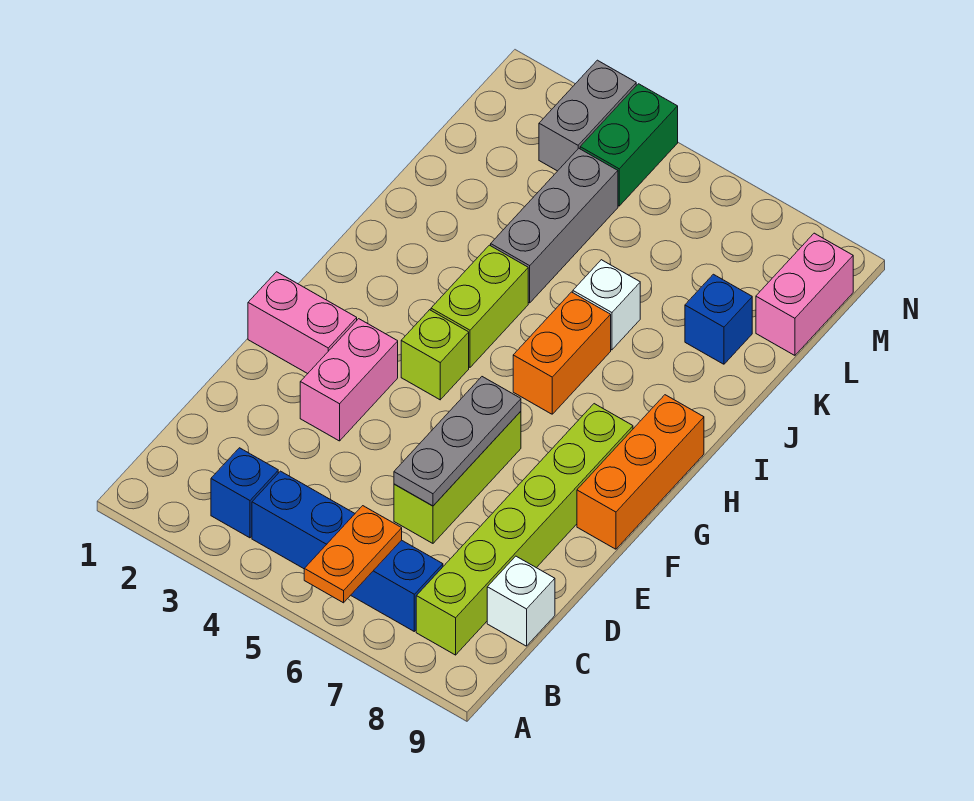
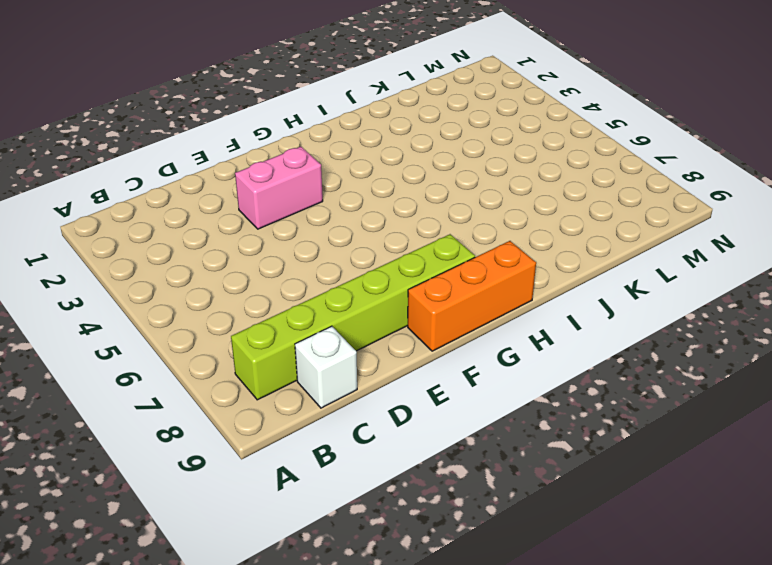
none -> blue 1x1 brick [211,448,278,538]
none -> blue 1x4 brick [252,471,443,631]
none -> lime 1x3 brick [394,411,521,543]

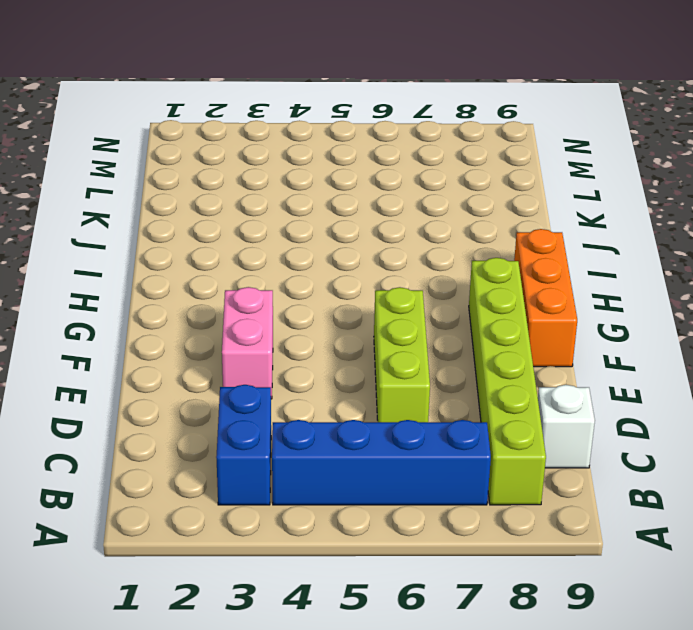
blue 1x2 brick [216,385,271,505] -> blue 1x1 brick [211,448,278,538]
none -> pink 1x2 brick [248,272,357,374]
none -> lime 1x1 brick [401,310,469,400]
none -> lime 1x2 brick [431,245,528,367]

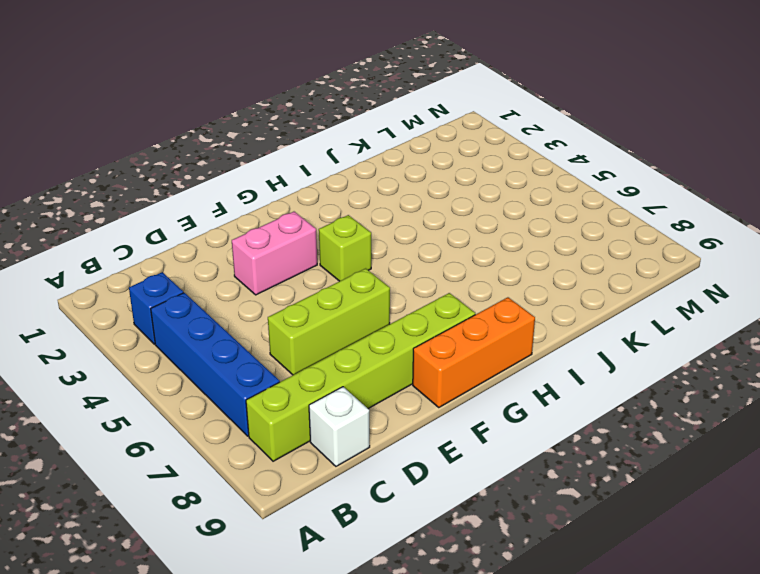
none -> pink 1x2 brick [248,272,357,374]
none -> lime 1x2 brick [431,245,528,367]
none -> orange 1x2 brick [513,292,611,414]

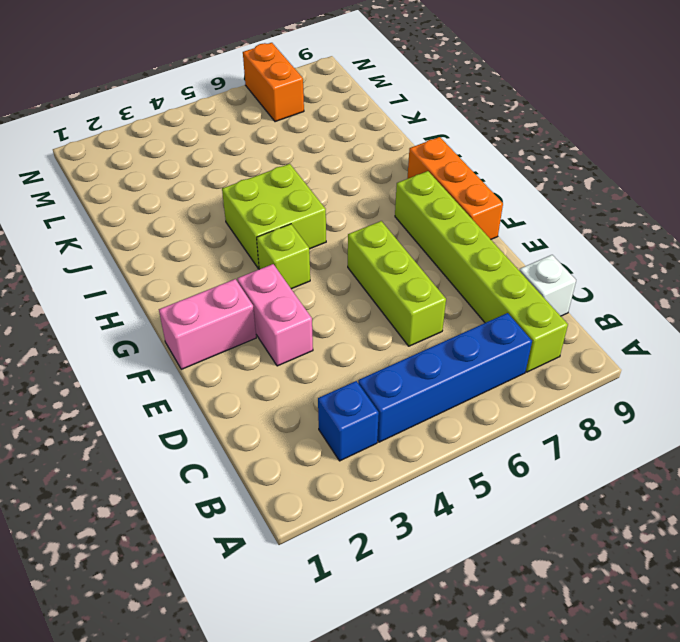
lime 2x2 brick [222,164,326,269] -> lime 1x2 brick [431,245,528,367]
orange 1x2 brick [243,43,304,122] -> orange 1x2 brick moved to [513,292,611,414]
none -> grey 1x3 brick [491,148,618,303]
none -> white 1x1 brick [573,260,640,350]
none -> blue 1x1 brick [685,274,752,364]

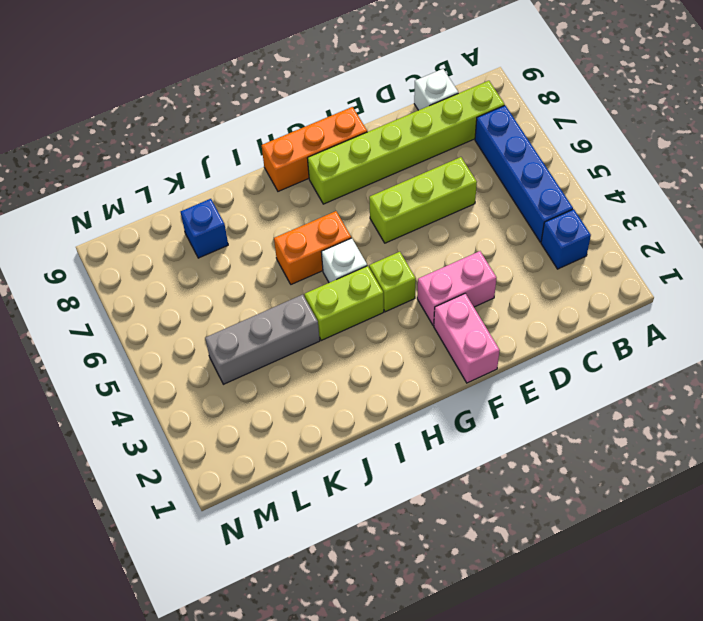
white 1x1 brick [321,238,367,283] -> white 1x1 brick moved to [573,260,640,350]
none -> pink 1x2 brick [756,233,853,355]
none -> grey 1x2 brick [539,60,636,171]
none -> green 1x2 brick [580,84,678,206]

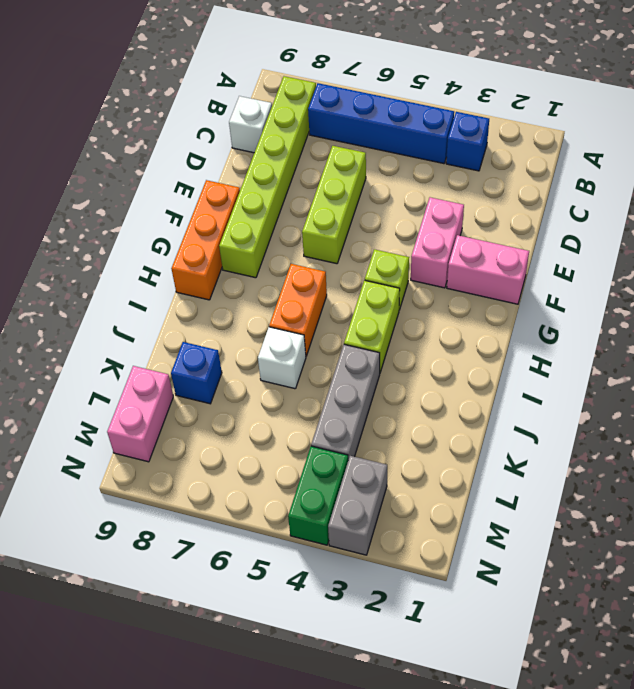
none -> orange 1x2 plate [304,506,402,603]
none -> grey 1x3 plate [394,377,521,506]

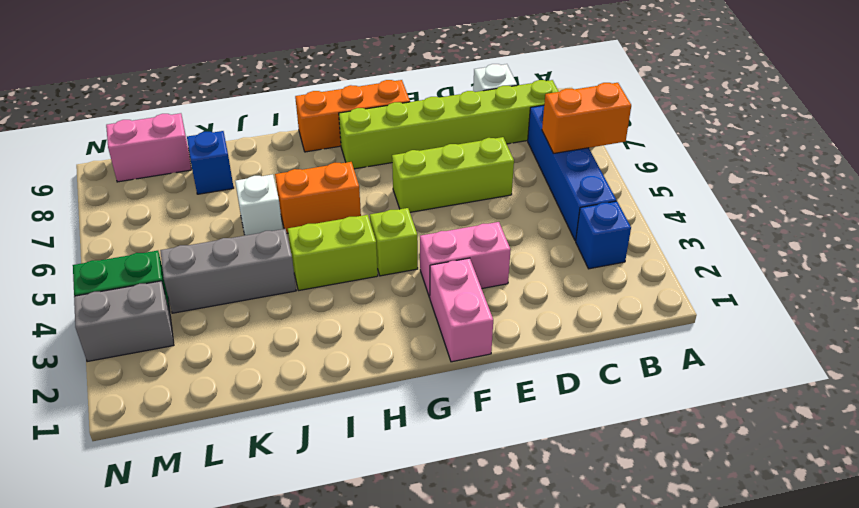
orange 1x2 brick [542,83,631,153] -> orange 1x2 plate [304,506,402,603]
none -> grey 1x3 plate [394,377,521,506]

